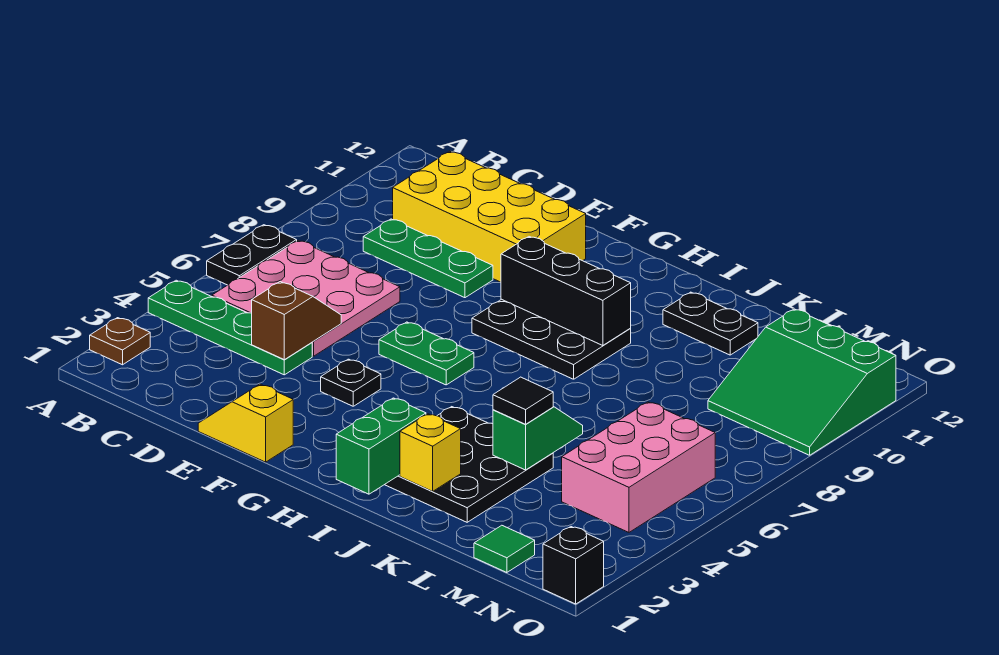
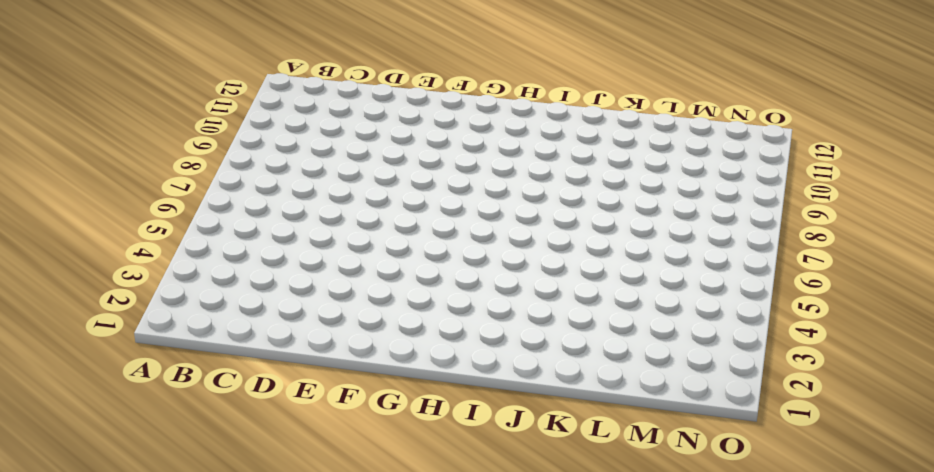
none -> brown 1x1 plate [90,318,150,365]
none -> green 1x4 plate [148,280,312,375]
none -> black 1x2 plate [207,225,297,285]

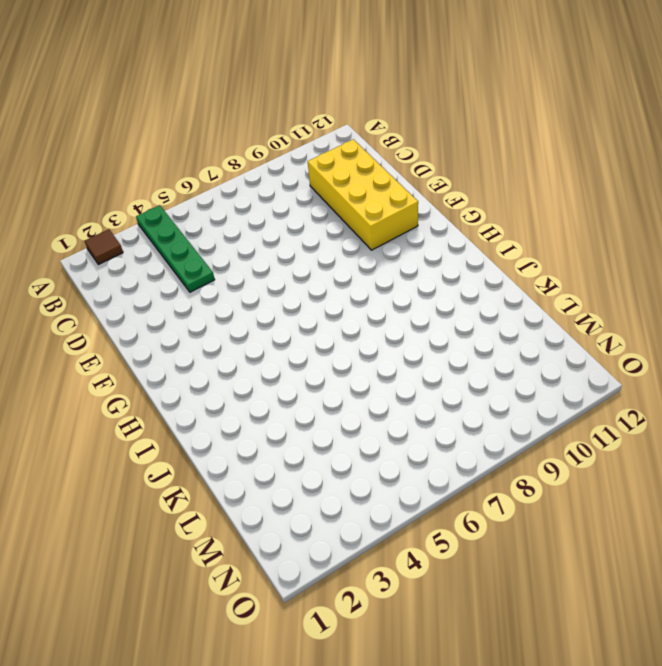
brown 1x1 tile [85,229,123,265] -> brown 1x1 plate [90,318,150,365]
none -> black 1x2 plate [207,225,297,285]
none -> pink 3x3 plate [212,240,400,356]
none -> green 1x3 plate [363,219,493,298]

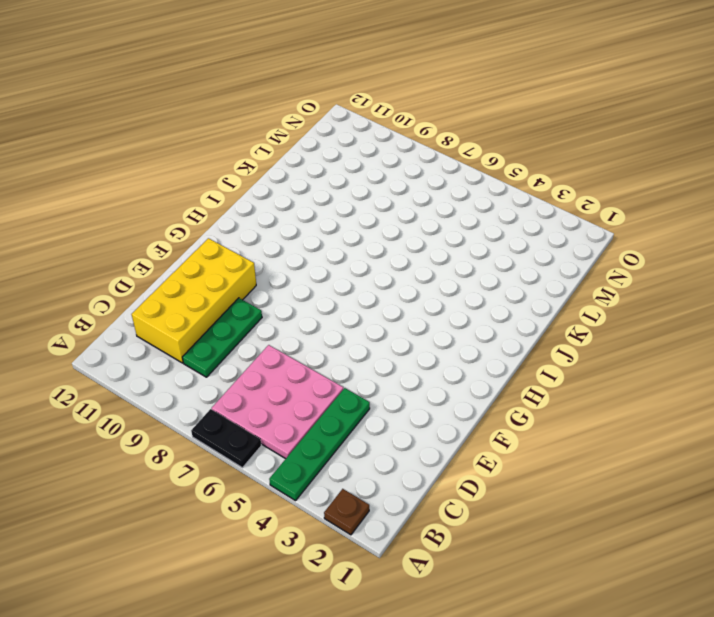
none -> yellow 1x2 slope [198,384,293,462]
none -> black 1x1 plate [321,359,381,406]
none -> green 1x2 plate [379,322,474,385]

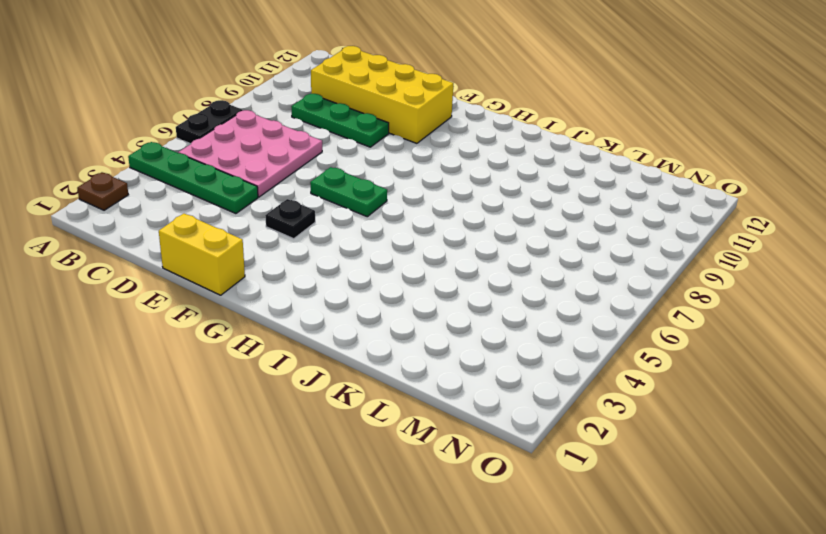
yellow 1x2 brick [159,214,245,295] -> yellow 1x2 slope [198,384,293,462]
none -> black 2x3 plate [472,299,631,379]
none -> black 3x3 plate [385,407,553,522]
none -> black 1x2 plate [663,292,758,355]

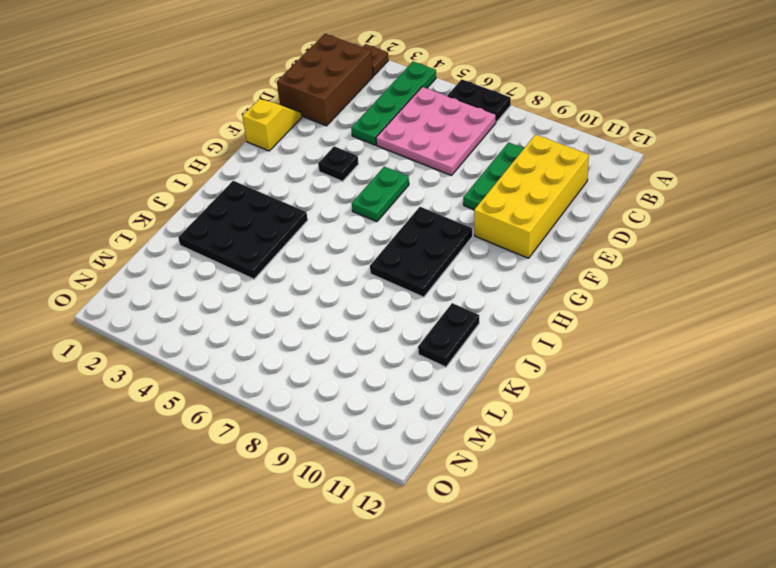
brown 2x3 brick [277,34,373,126] -> none
none -> green 1x1 tile [474,525,535,573]
none -> pink 2x3 brick [562,402,715,532]
none -> green 3x3 slope [708,309,896,455]

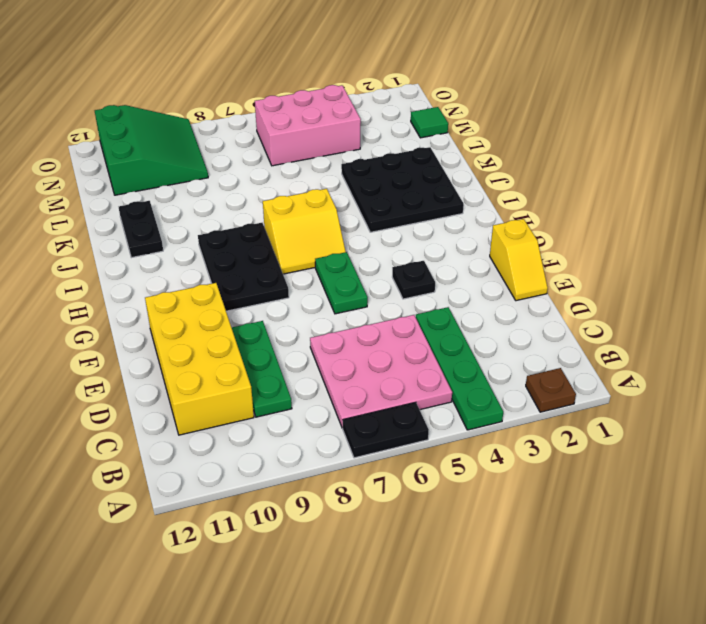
yellow 2x2 slope [263,189,346,274] -> none
none -> black 1x1 brick [543,527,604,604]
none -> brown 1x2 slope [252,282,341,360]
none -> black 1x3 brick [501,237,631,346]

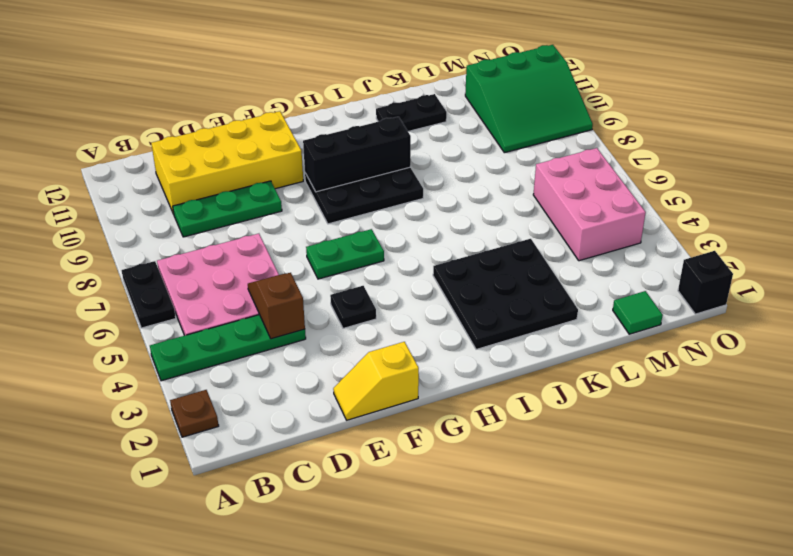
none -> green 1x2 brick [336,398,426,494]
none -> yellow 1x1 brick [400,414,461,491]
none -> green 1x2 slope [493,407,583,470]

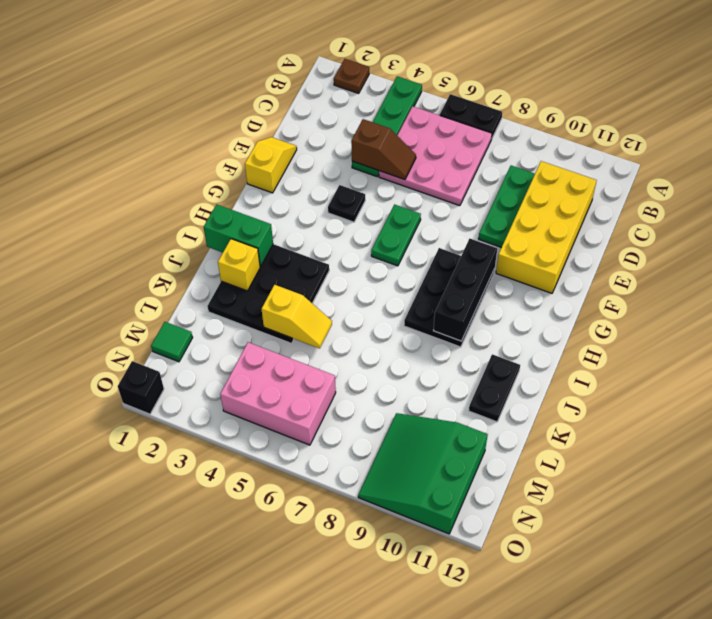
yellow 1x2 slope [262,285,332,348] -> green 1x2 slope [493,407,583,470]
none -> black 1x1 tile [493,377,553,424]

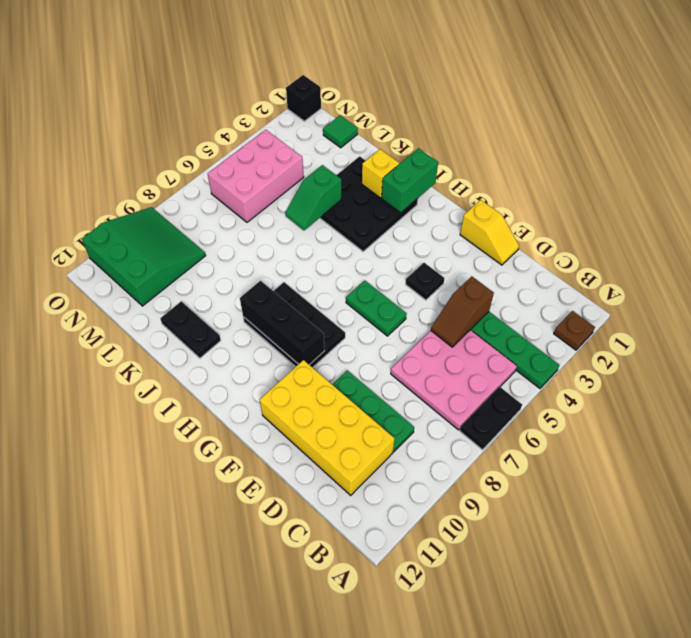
none -> black 1x1 tile [493,377,553,424]

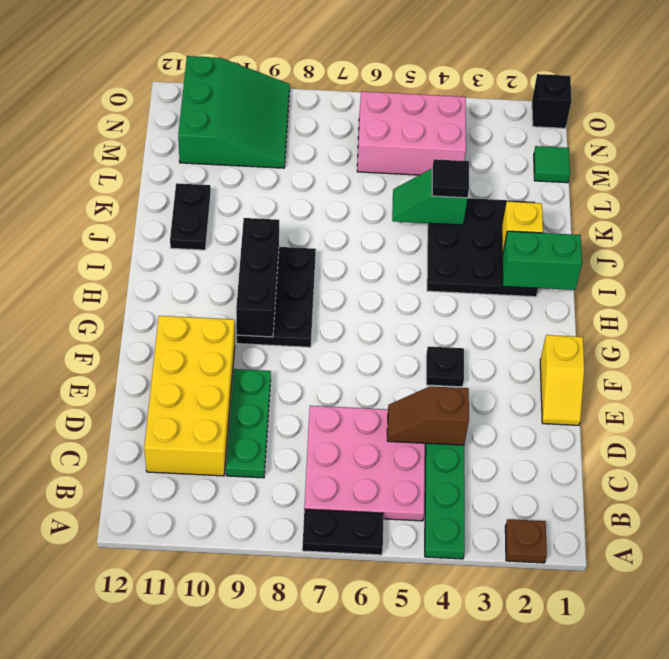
none -> green 1x2 plate [379,322,474,385]

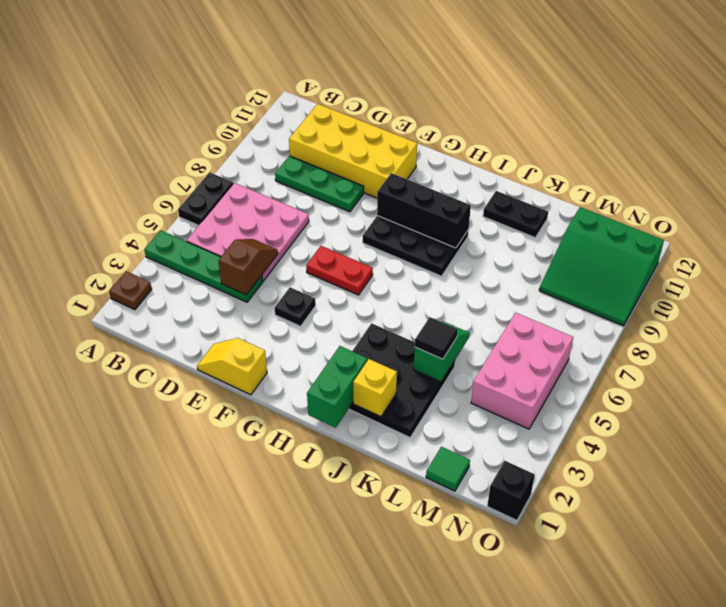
red 1x2 plate [306,246,373,295] -> green 1x2 plate [379,322,474,385]

